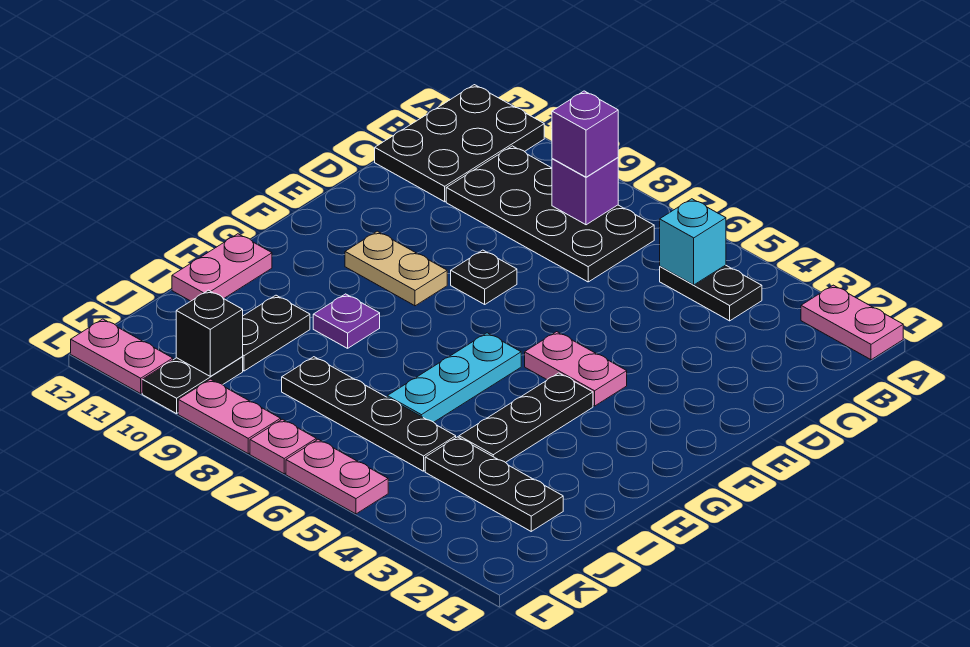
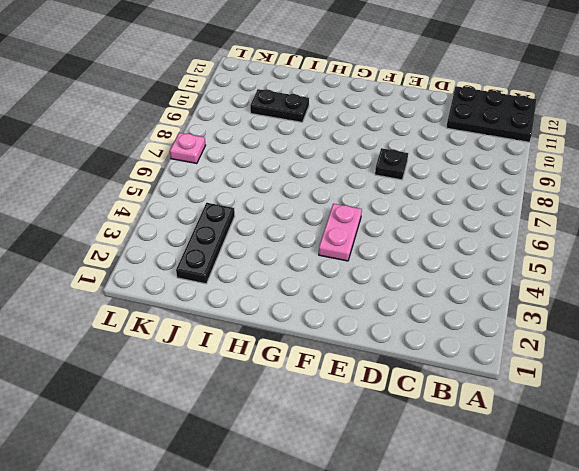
none -> pink 1x2 plate [801,285,903,360]
none -> black 1x2 plate [660,265,762,321]
none -> black 2x4 plate [446,146,654,282]

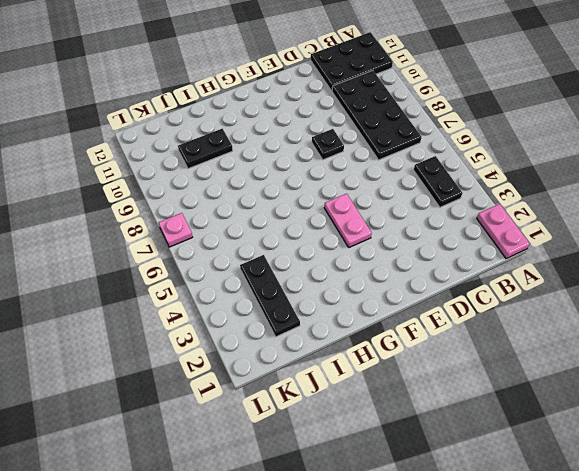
none -> tan 1x2 plate [345,231,447,306]
none -> black 1x3 plate [459,373,593,463]
none -> cyan 1x3 plate [387,333,521,422]

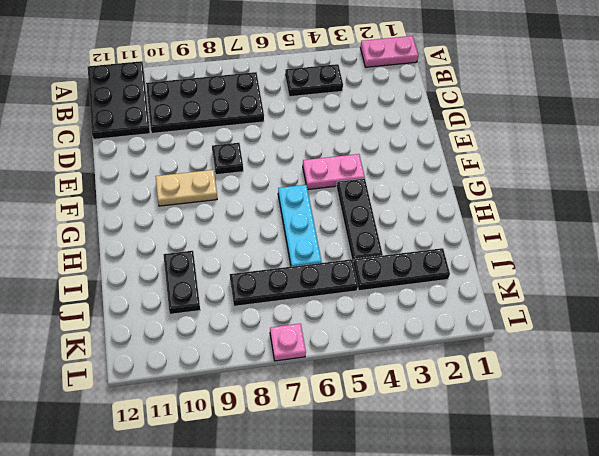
none -> purple 1x1 plate [313,294,380,348]
none -> pink 1x2 plate [172,234,272,301]
none -> black 1x2 plate [142,357,243,414]

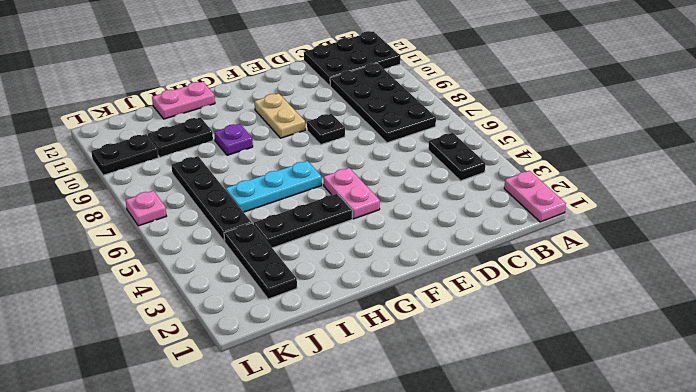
none -> pink 1x2 plate [286,439,388,514]
none -> pink 1x2 plate [178,379,281,454]
none -> pink 1x2 plate [71,319,173,393]

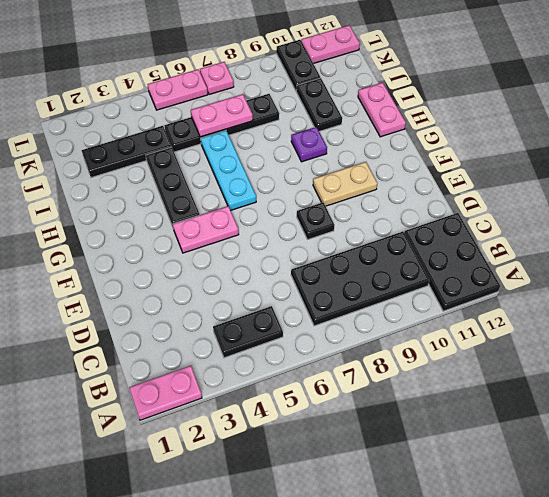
pink 1x2 plate [191,94,253,137] -> pink 1x2 plate moved to [178,379,281,454]
none -> cyan 1x1 brick [660,199,726,285]
none -> purple 1x1 brick [552,158,618,225]
none -> black 1x1 brick [176,290,243,376]

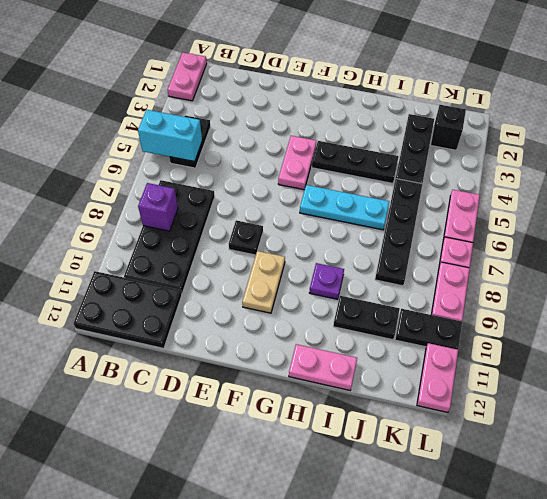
cyan 1x2 brick [138,110,202,162] -> cyan 1x1 brick [660,199,726,285]
black 1x1 brick [431,105,466,150] -> black 1x1 brick moved to [176,290,243,376]
none -> purple 1x1 brick [552,91,618,177]

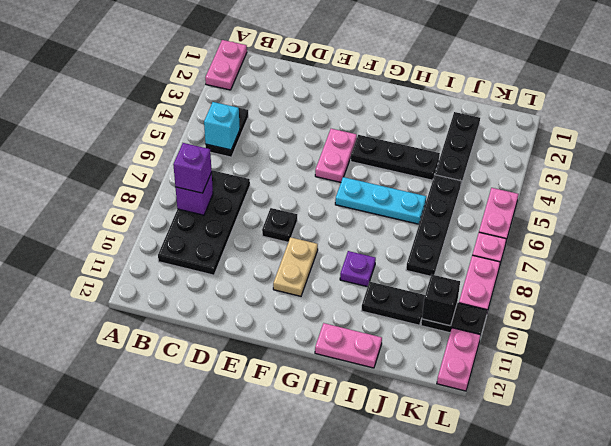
none -> black 2x3 plate [375,85,544,202]

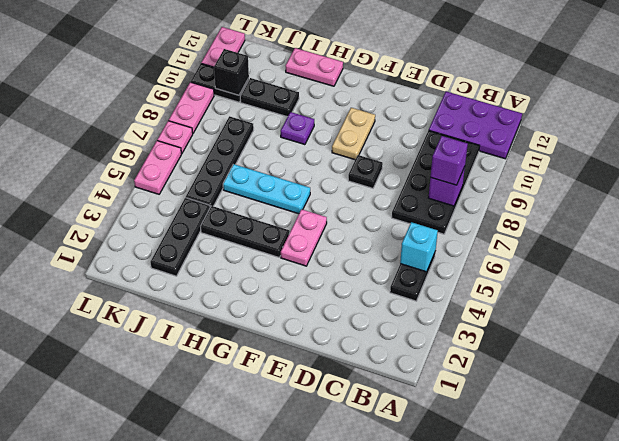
purple 2x3 plate [429,92,522,159] -> black 2x3 plate [375,85,544,202]
none -> pink 1x2 plate [801,285,903,360]

